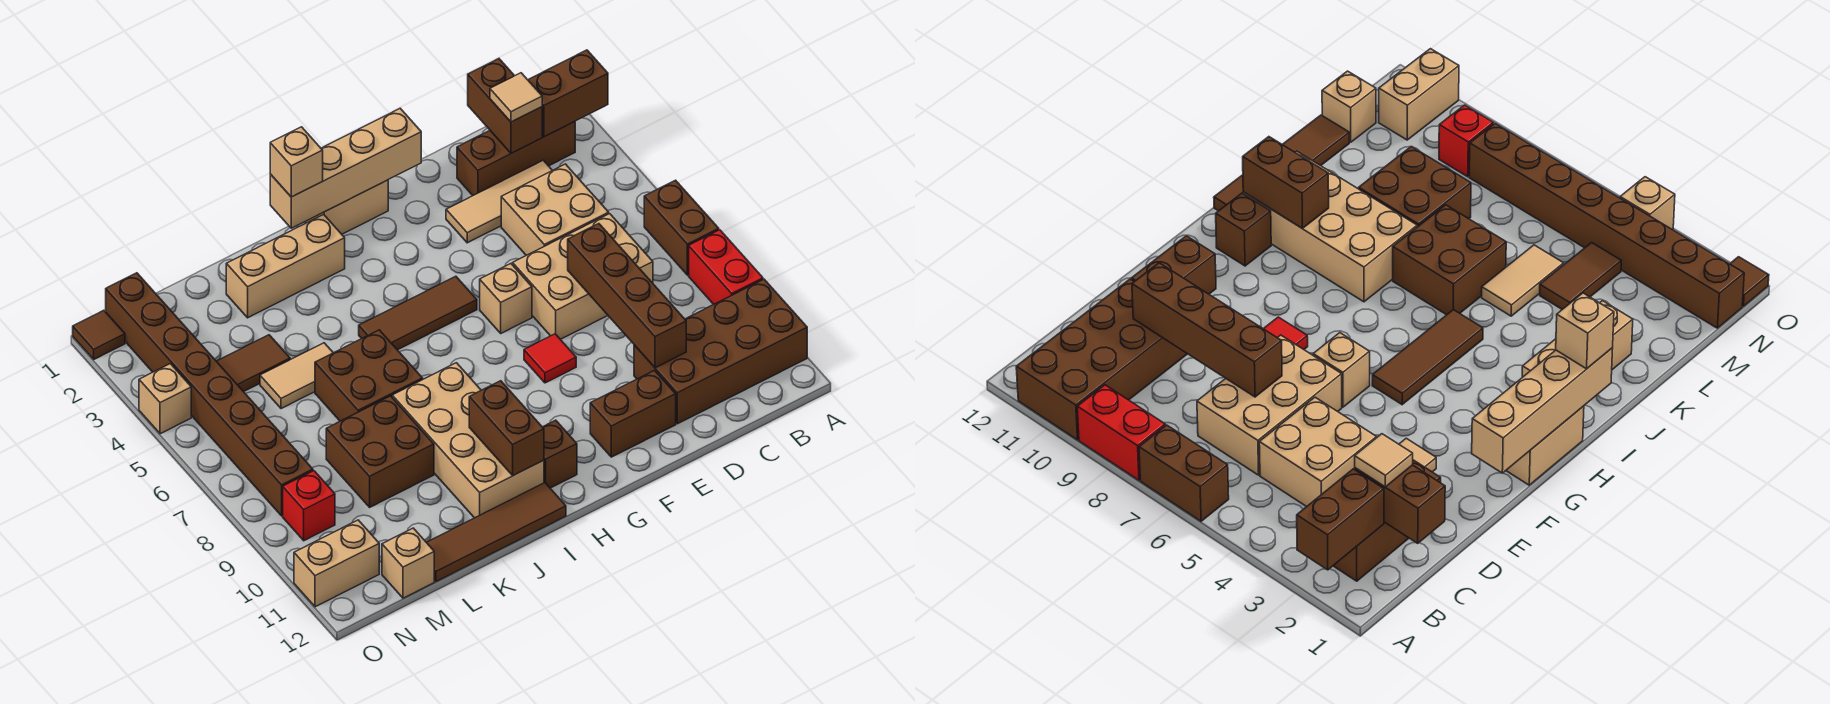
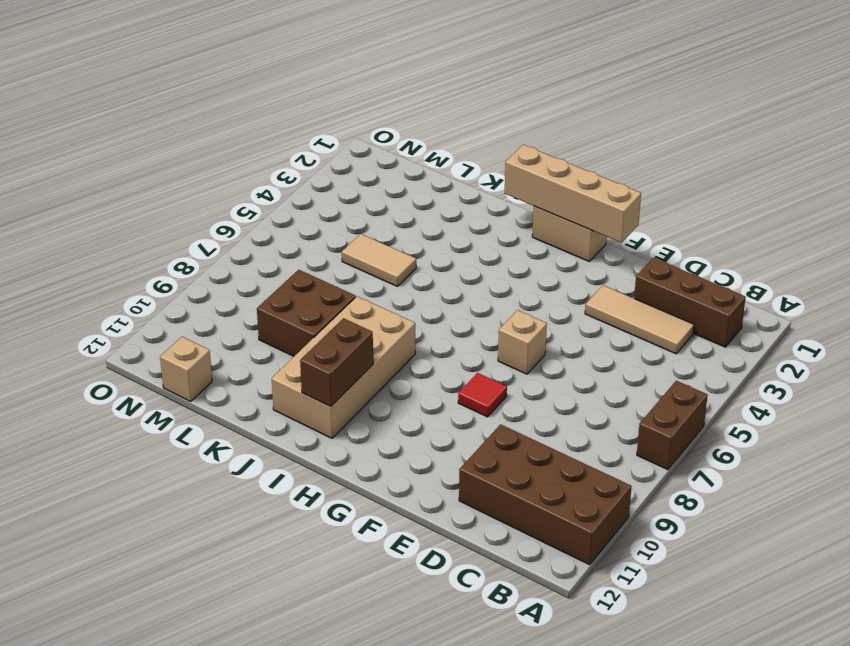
none -> red 1x2 brick [689,230,763,304]
none -> tan 2x2 brick [501,164,609,255]
none -> tan 2x3 brick [513,214,653,339]
none -> brown 1x2 brick [590,370,676,457]

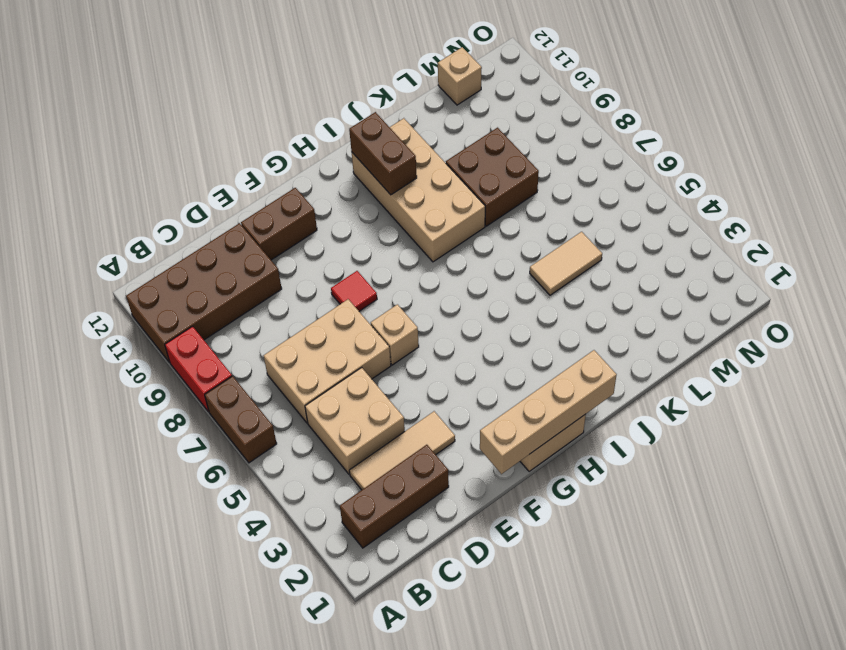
none -> brown 1x3 tile [359,276,477,350]
none -> brown 1x1 brick [543,420,577,488]
none -> tan 1x3 brick [226,214,345,318]
none -> brown 1x4 tile [426,483,566,582]

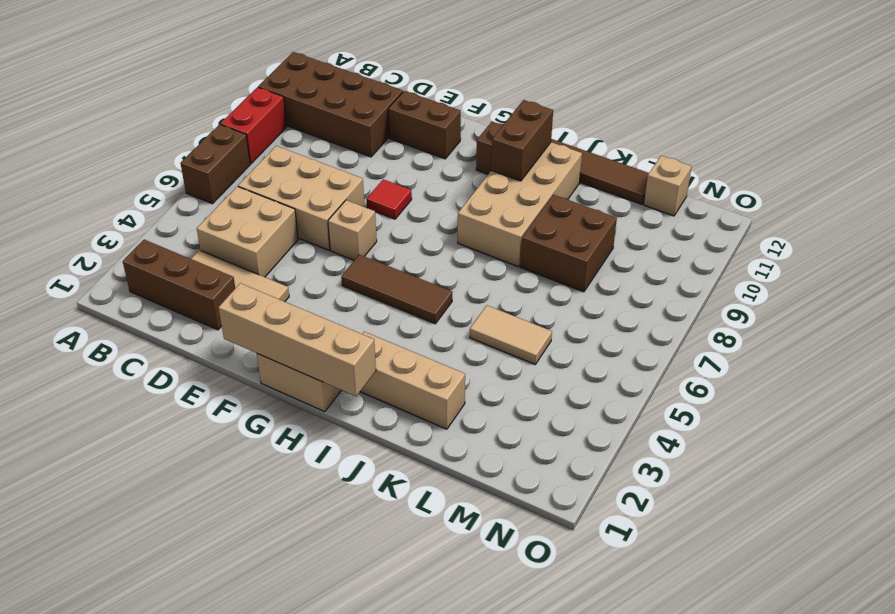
none -> brown 2x2 brick [315,330,423,421]
none -> brown 1x2 tile [216,335,290,392]
none -> brown 1x8 brick [106,273,313,516]
none -> red 1x1 brick [283,471,335,541]

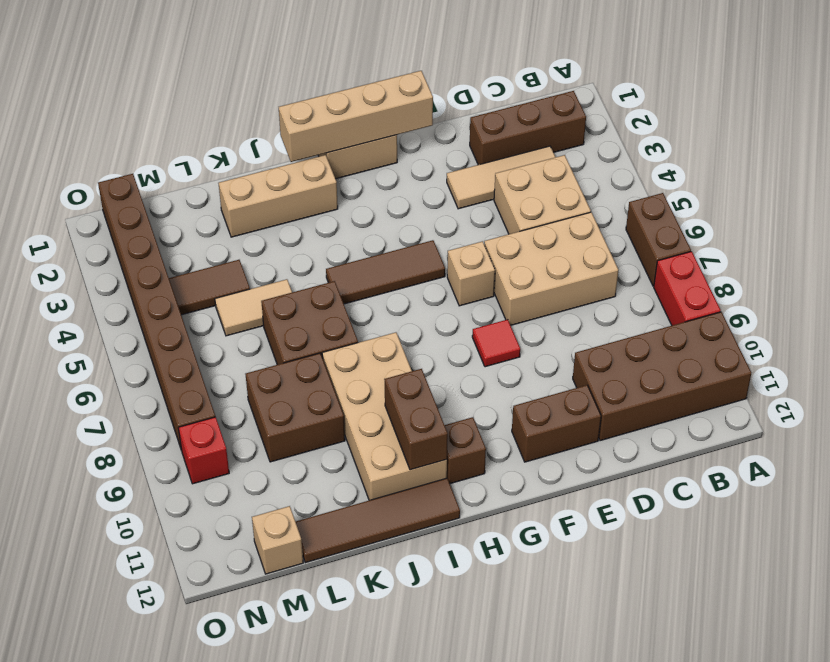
none -> tan 1x2 brick [294,520,379,607]
none -> brown 1x1 tile [73,310,125,359]
none -> tan 1x1 brick [139,364,191,434]
none -> brown 1x2 brick [528,50,608,137]

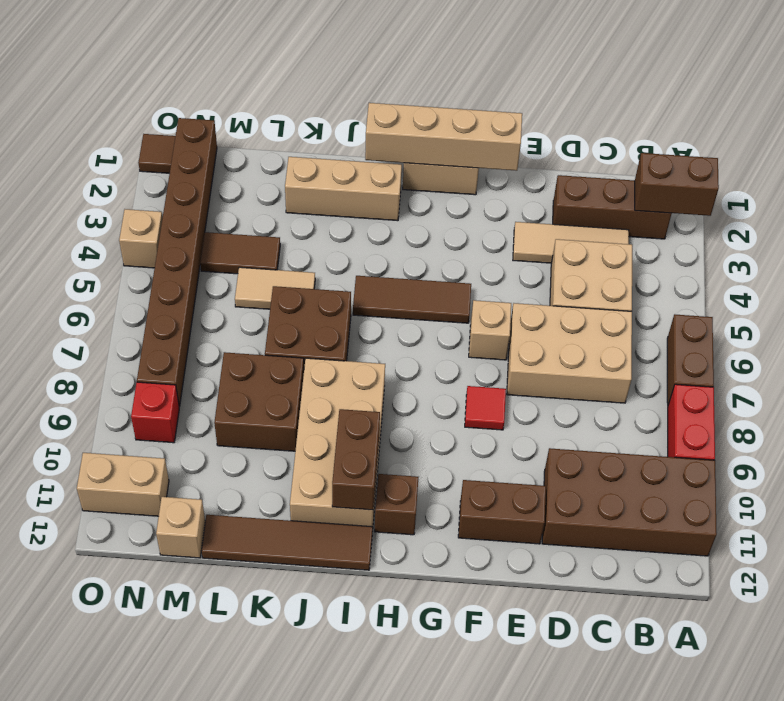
none -> brown 1x2 brick [468,59,542,153]
none -> brown 1x4 brick [568,224,686,368]
none -> tan 1x1 tile [490,73,542,122]
none -> tan 1x1 brick [270,127,323,197]

